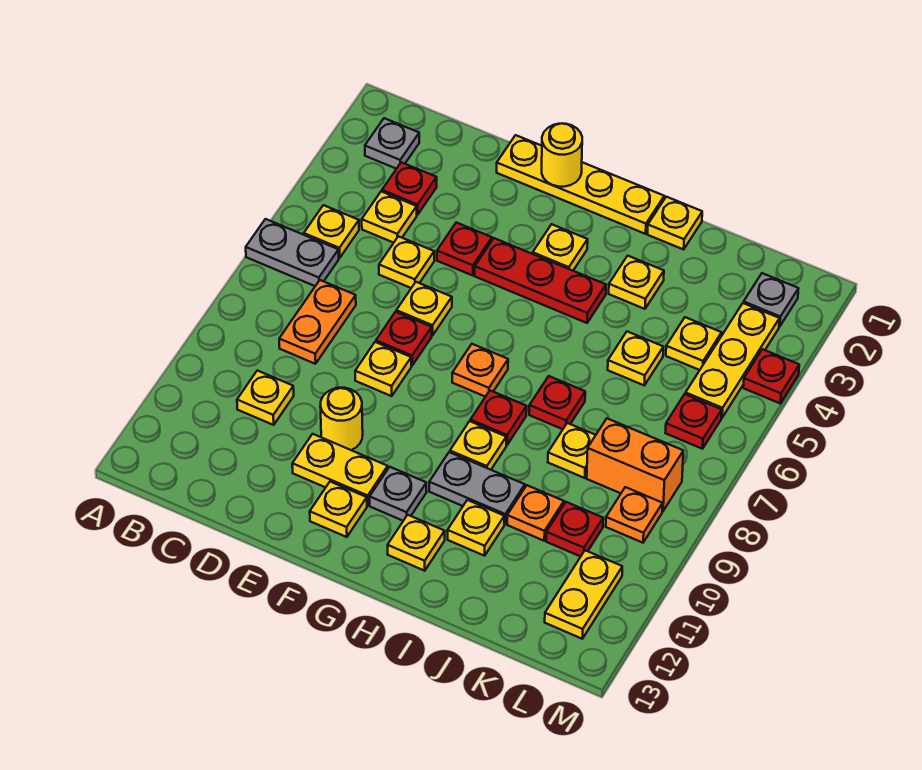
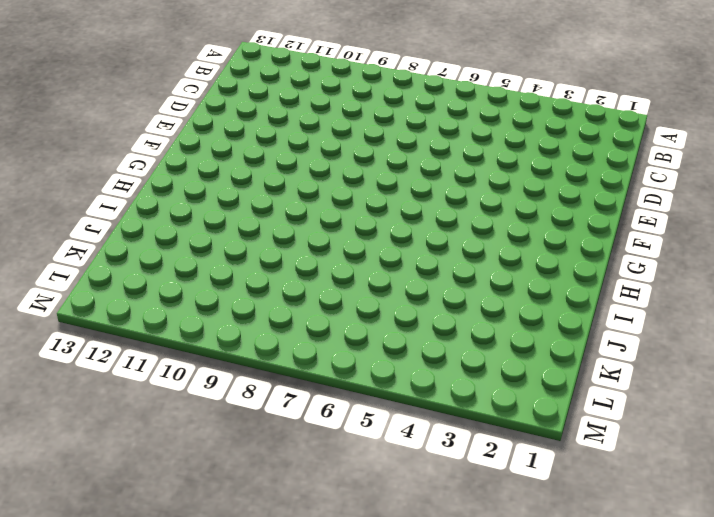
none -> grey 1x2 plate [246,219,339,286]
none -> grey 1x1 plate [365,118,419,169]
none -> yellow 1x1 plate [304,205,359,258]
none -> red 1x1 plate [382,162,437,215]

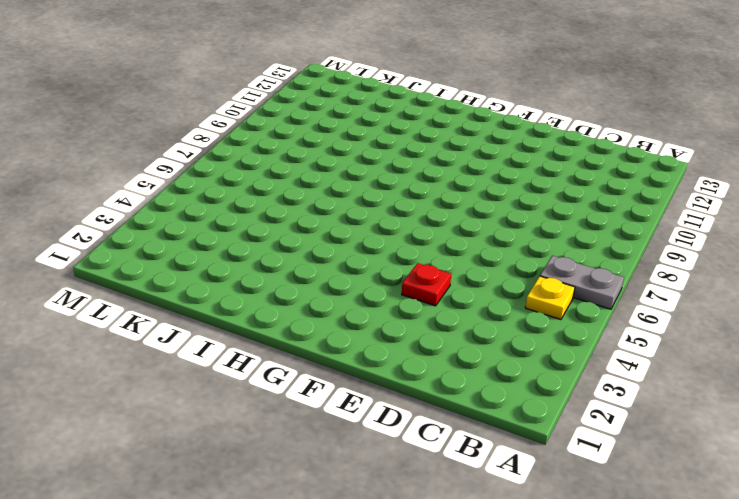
none -> grey 1x1 plate [365,118,419,169]
none -> red 1x1 plate [382,162,437,215]
none -> yellow 1x1 plate [362,191,417,243]
none -> orange 1x2 plate [279,280,356,364]

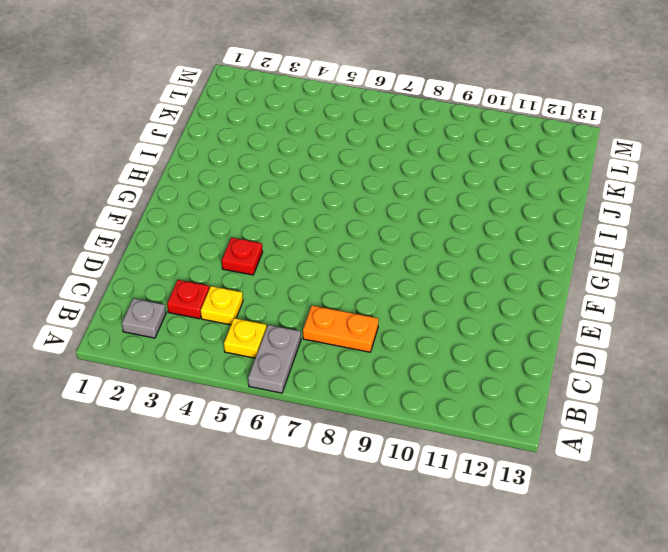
none -> yellow 1x1 plate [237,371,294,425]
none -> yellow 1x1 plate [379,236,434,288]
none -> yellow 1x4 plate [497,135,664,234]
none -> yellow 1x1 plate [396,282,452,335]

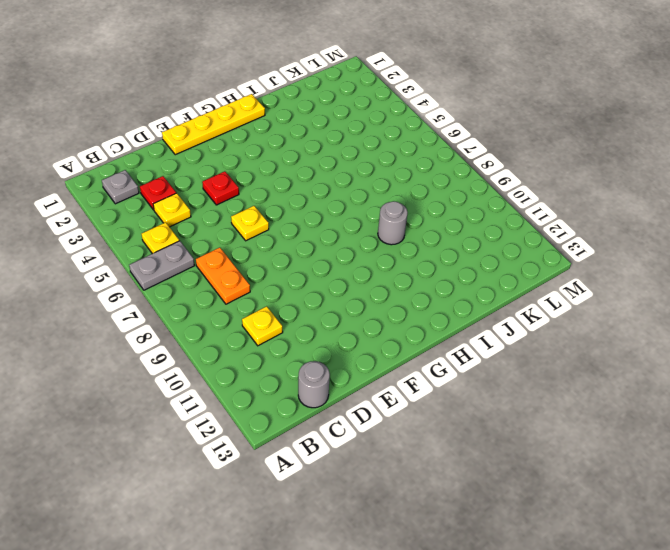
grey 1x1 round brick [298,361,330,408] -> none
grey 1x1 round brick [378,201,408,245] -> none
none -> yellow 1x1 plate [379,236,434,288]
none -> red 1x1 plate [376,312,432,366]
none -> yellow 1x1 plate [355,342,411,396]
none -> yellow 1x1 round brick [320,388,363,450]

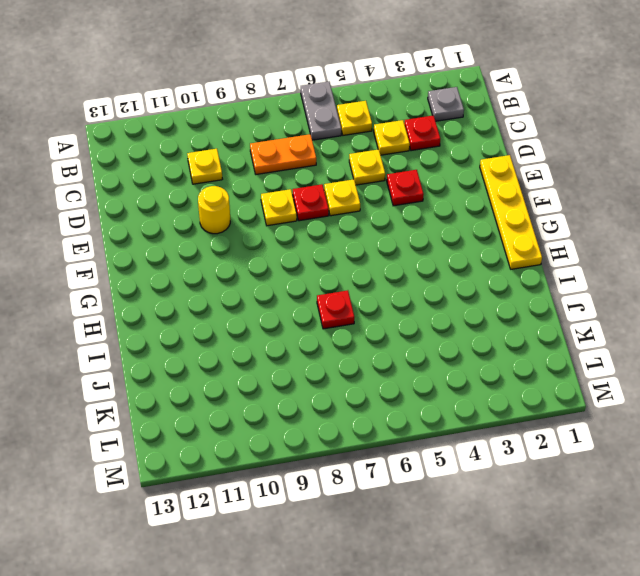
none -> yellow 1x2 plate [292,434,388,506]
none -> red 1x3 plate [475,238,606,323]
none -> yellow 1x1 plate [310,482,367,537]
none -> yellow 1x1 plate [533,224,588,271]

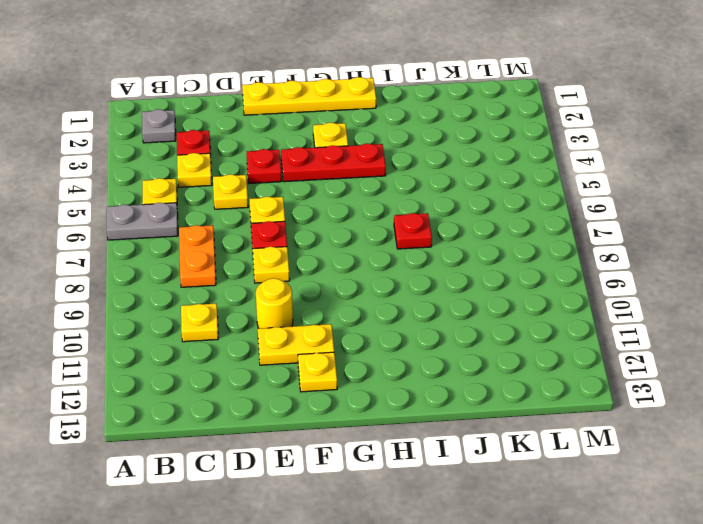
none -> orange 1x1 plate [452,344,508,397]
none -> grey 1x1 plate [370,467,427,521]
none -> red 1x1 plate [470,391,527,445]
none -> yellow 1x1 plate [450,421,506,470]

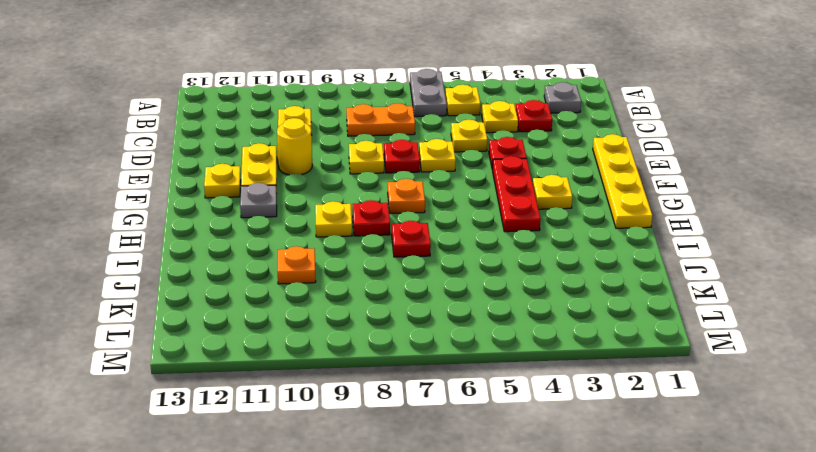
none -> grey 1x2 plate [429,452,525,524]
none -> yellow 1x1 plate [388,515,445,571]
none -> yellow 1x1 plate [648,197,702,249]
none -> yellow 1x1 plate [609,256,664,309]

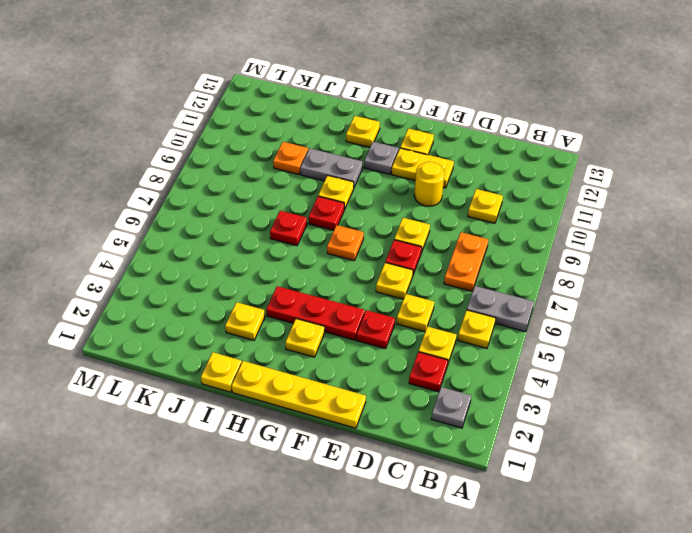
none -> yellow 1x1 plate [447,500,504,556]
none -> yellow 1x1 plate [608,332,663,385]
none -> yellow 1x1 plate [548,423,596,478]
none -> yellow 1x1 plate [666,317,722,370]

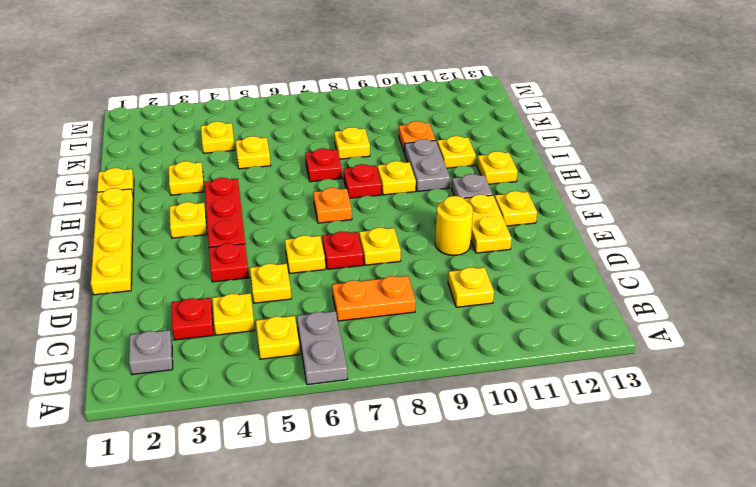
none -> orange 1x2 brick [587,419,683,511]
none -> red 1x1 plate [546,502,603,557]
none -> grey 1x1 plate [744,273,798,327]
none -> yellow 1x3 plate [686,303,780,418]

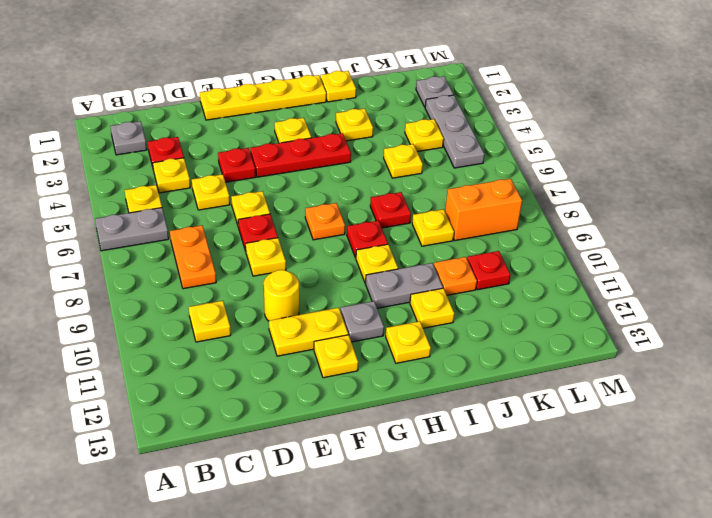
grey 1x3 plate [425,95,484,168] -> yellow 1x3 plate [686,303,780,418]
none -> red 1x1 plate [666,394,722,449]
none -> orange 1x1 plate [606,487,663,543]
none -> yellow 1x2 plate [545,550,622,639]
none -> red 1x1 plate [743,349,799,403]

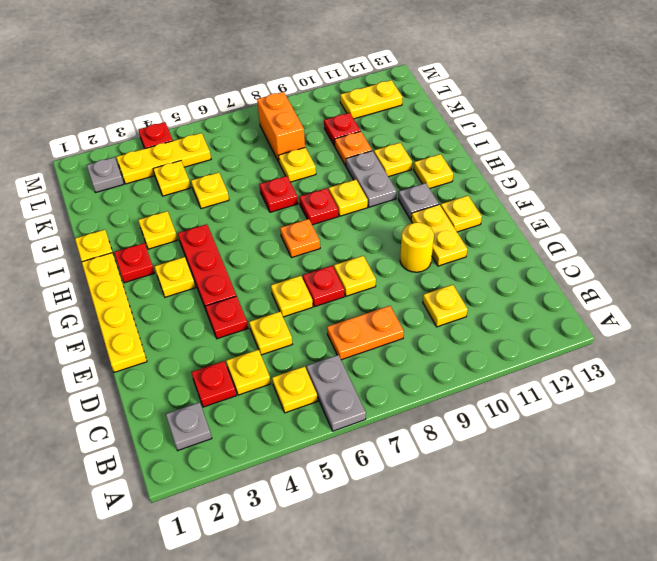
red 1x1 plate [114,243,154,283] -> red 1x1 plate moved to [666,394,722,449]
none -> orange 1x1 plate [606,487,663,543]
none -> yellow 1x1 round brick [542,123,582,187]

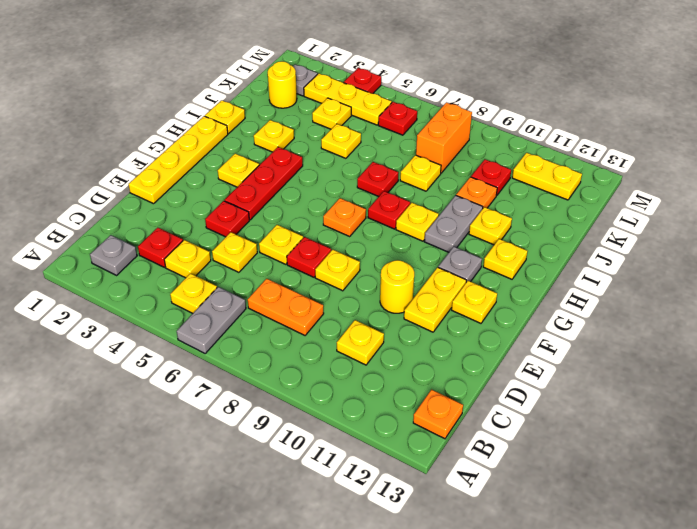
orange 1x1 plate [413,390,463,439] -> orange 1x1 plate moved to [606,487,663,543]
yellow 1x1 round brick [268,61,297,108] -> yellow 1x1 round brick moved to [542,123,582,187]

